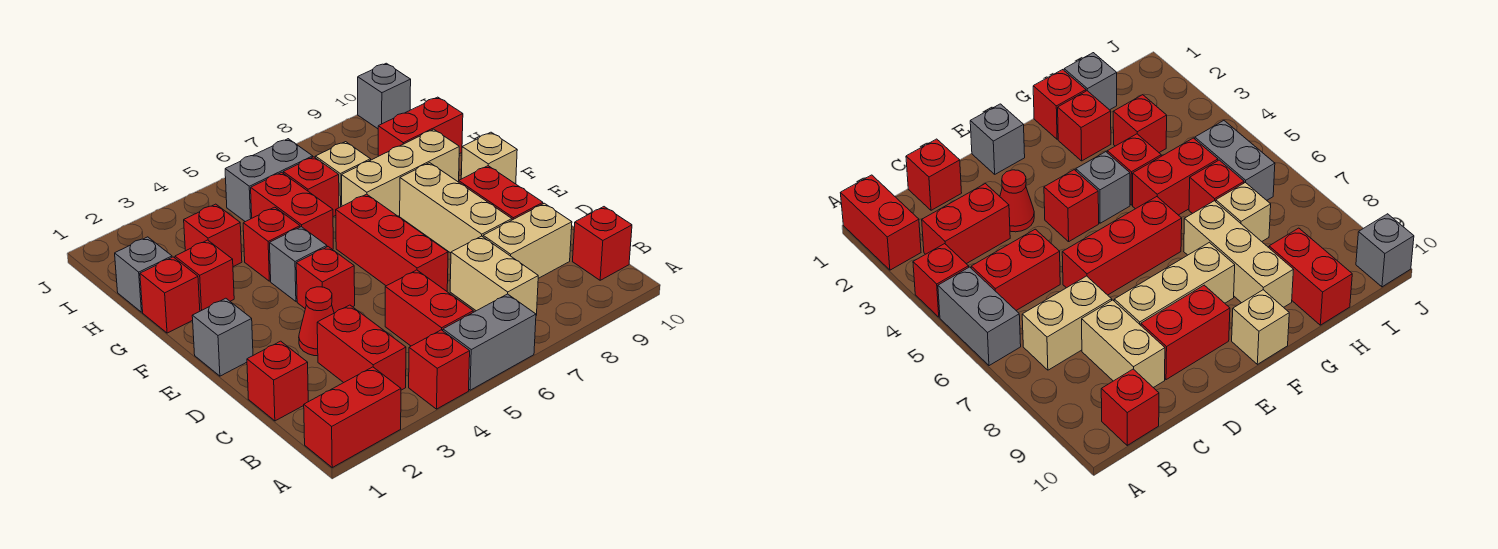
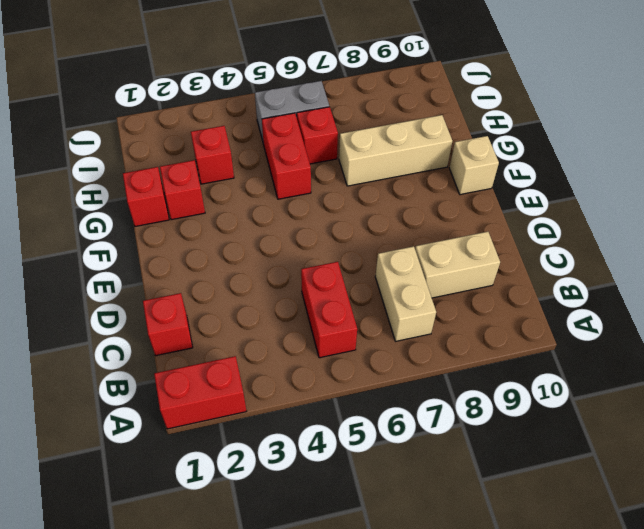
none -> red 1x1 brick [409,330,470,409]
none -> grey 1x2 brick [443,294,536,390]
none -> red 1x2 brick [317,305,406,390]

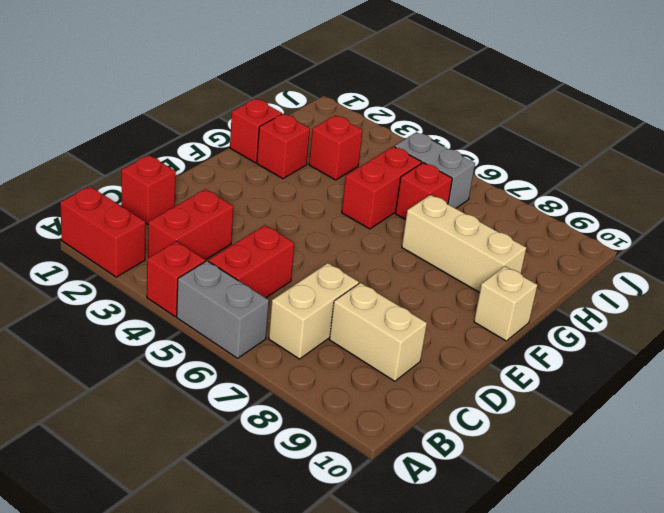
none -> red 1x1 brick [573,207,632,280]
none -> red 1x1 cone [299,287,334,356]
none -> red 1x3 brick [336,194,448,291]

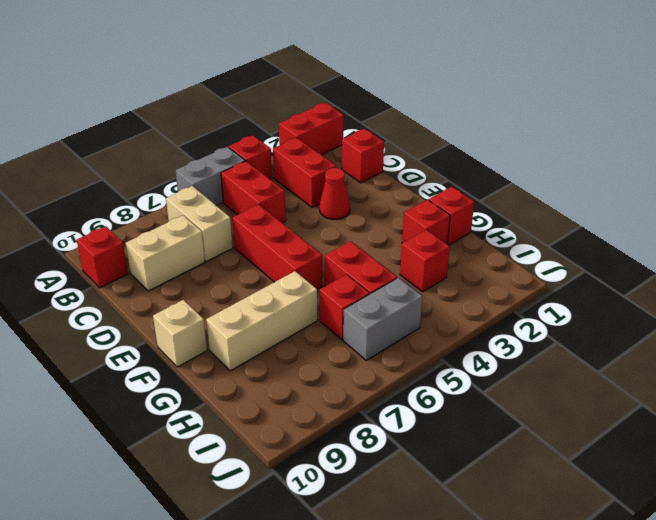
none -> tan 1x3 brick [400,163,512,253]
none -> red 1x2 brick [459,166,543,220]
none -> grey 1x1 brick [192,298,253,376]

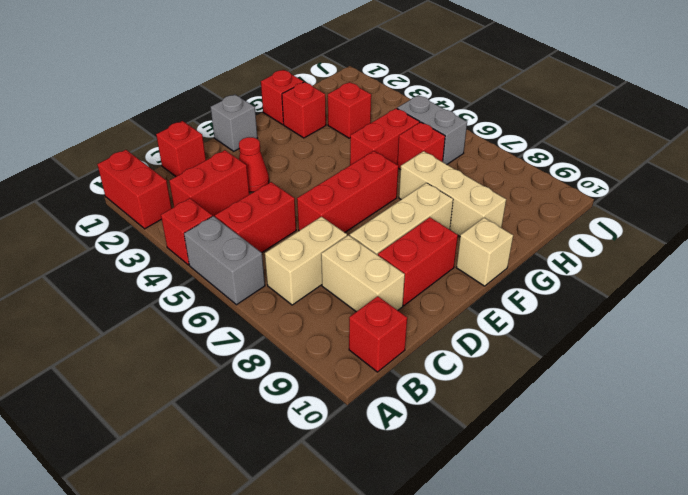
none -> red 1x1 brick [296,247,355,313]
none -> grey 1x1 brick [270,227,327,301]
none -> red 1x1 brick [243,207,300,281]

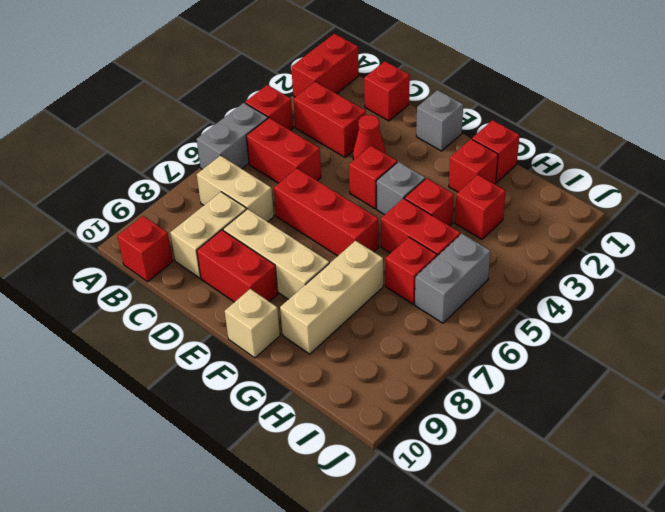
none -> grey 1x1 brick [115,237,172,312]
none -> tan 1x1 brick [315,142,371,208]
none -> red 1x2 brick [378,97,463,156]

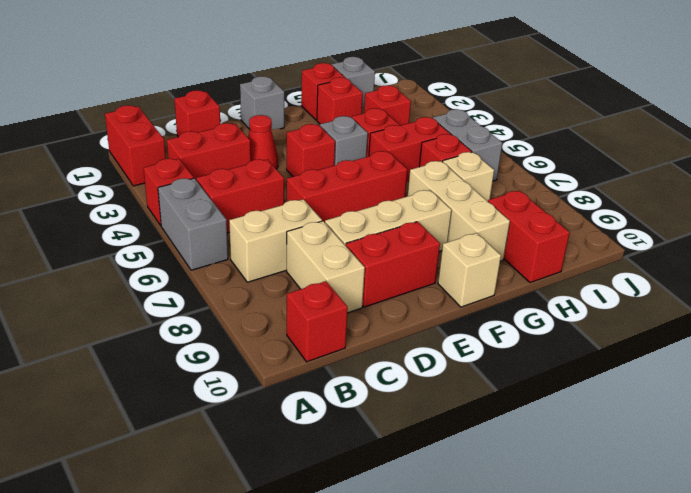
none -> grey 1x1 brick [358,63,411,129]

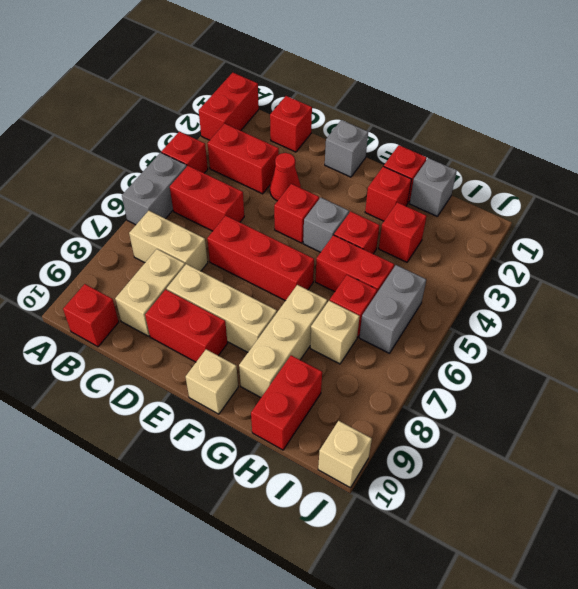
tan 1x1 brick [318,421,372,488] -> grey 1x1 brick [358,63,411,129]

